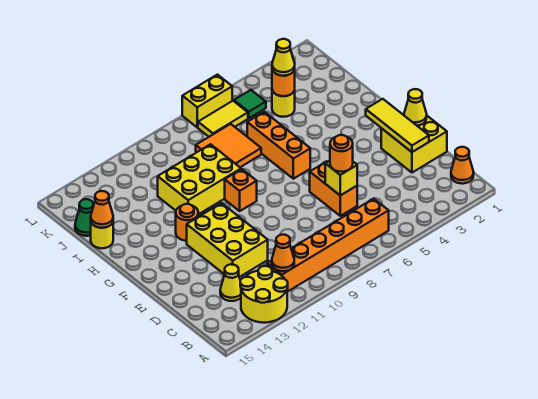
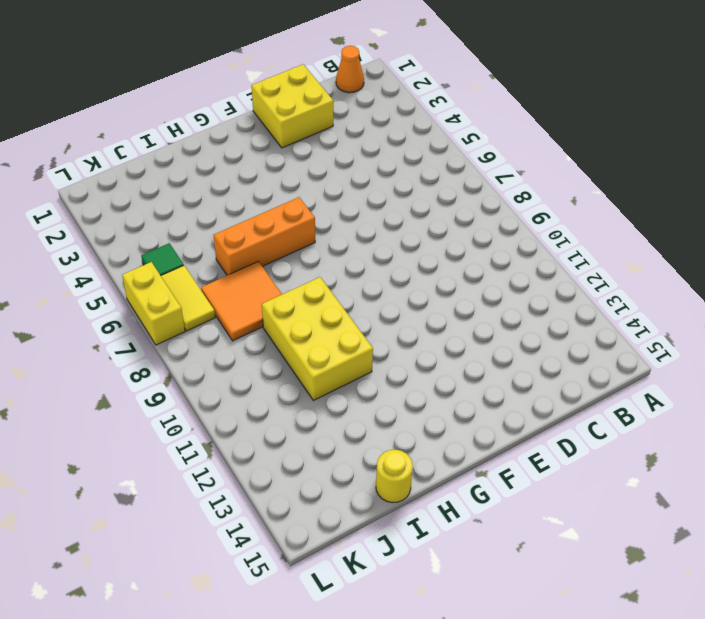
none -> yellow 2x2 round brick [240,266,288,323]
none -> orange 1x6 brick [267,199,389,292]
none -> yellow 1x1 cone [220,264,241,301]

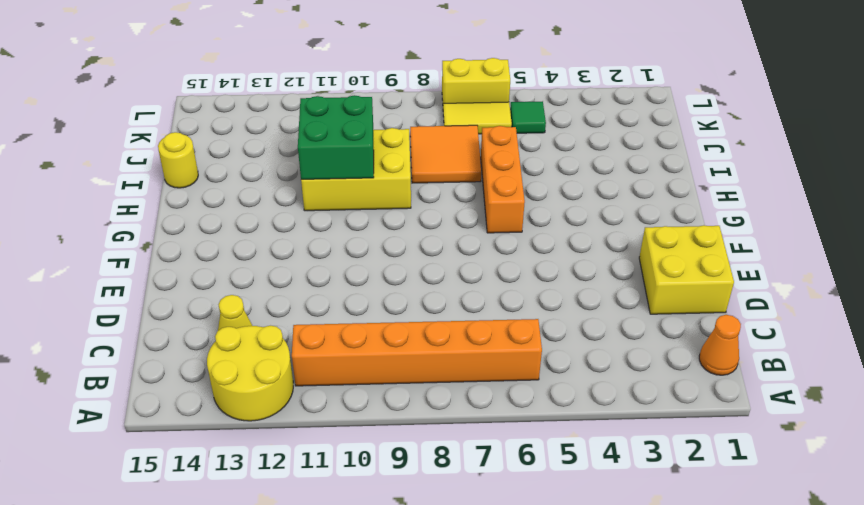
green 2x2 brick [298,95,374,179] -> none
none -> orange 1x2 brick [310,161,357,216]
none -> yellow 2x3 brick [187,203,268,277]
none -> orange 1x1 brick [225,169,257,211]

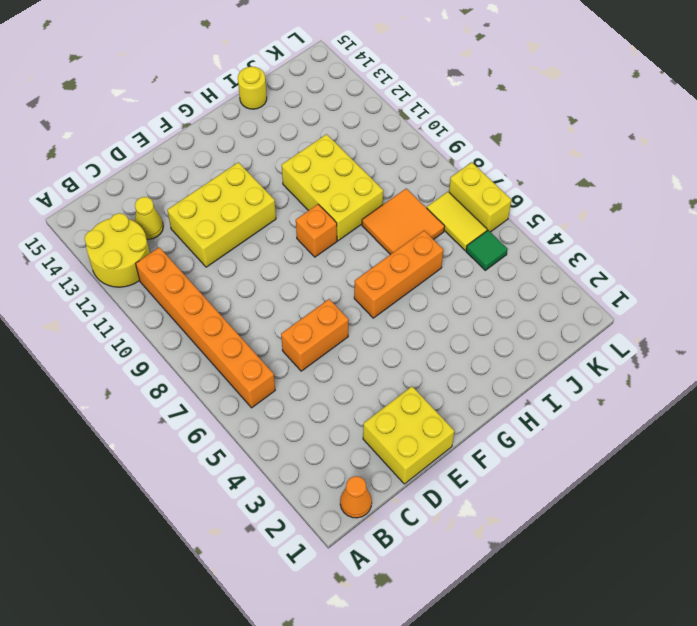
none -> orange 1x1 round brick [176,204,198,241]
none -> yellow 1x1 round brick [272,90,295,117]
none -> green 1x1 cone [75,199,93,236]

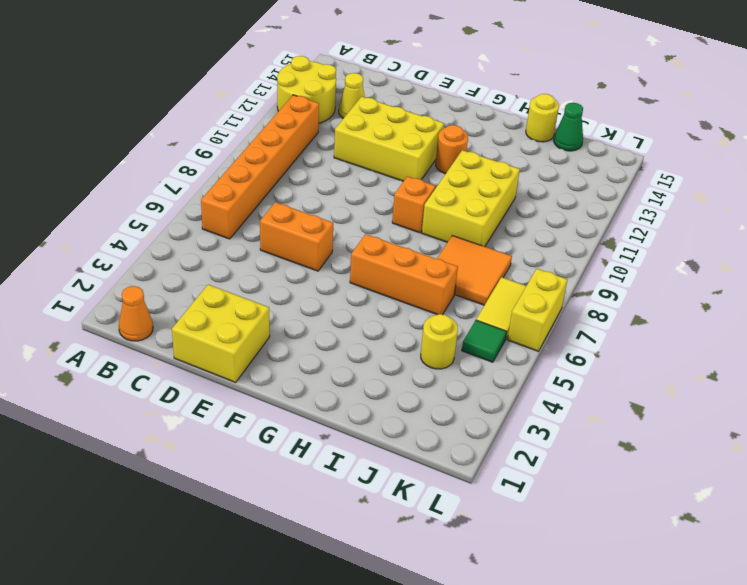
none -> orange 1x1 cone [272,235,294,271]
none -> yellow 1x3 tile [366,99,429,152]
none -> yellow 1x1 brick [325,161,357,195]

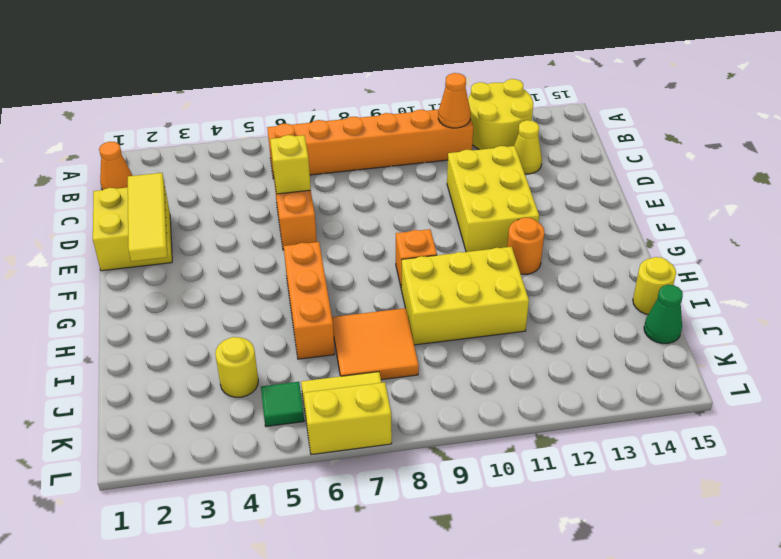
none -> yellow 1x1 cone [404,89,427,126]
none -> orange 1x1 cone [91,191,113,228]
none -> orange 1x1 round brick [272,70,295,96]

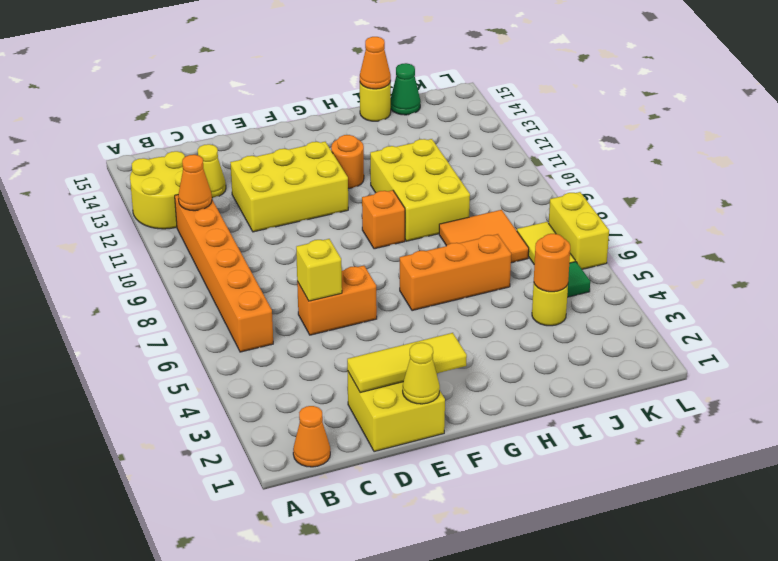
none -> orange 1x1 round brick [330,135,353,172]
none -> yellow 1x1 cone [272,39,295,76]

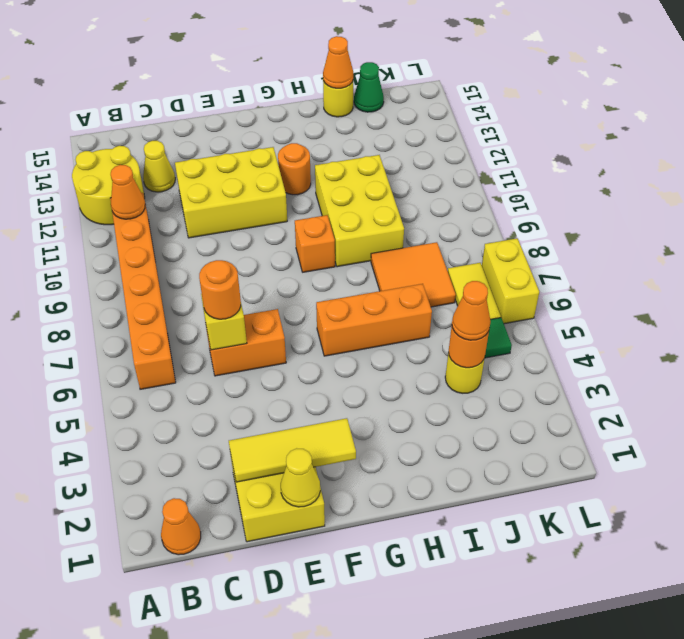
orange 1x1 cone [452,281,491,340] -> yellow 1x1 cone [272,39,295,76]

